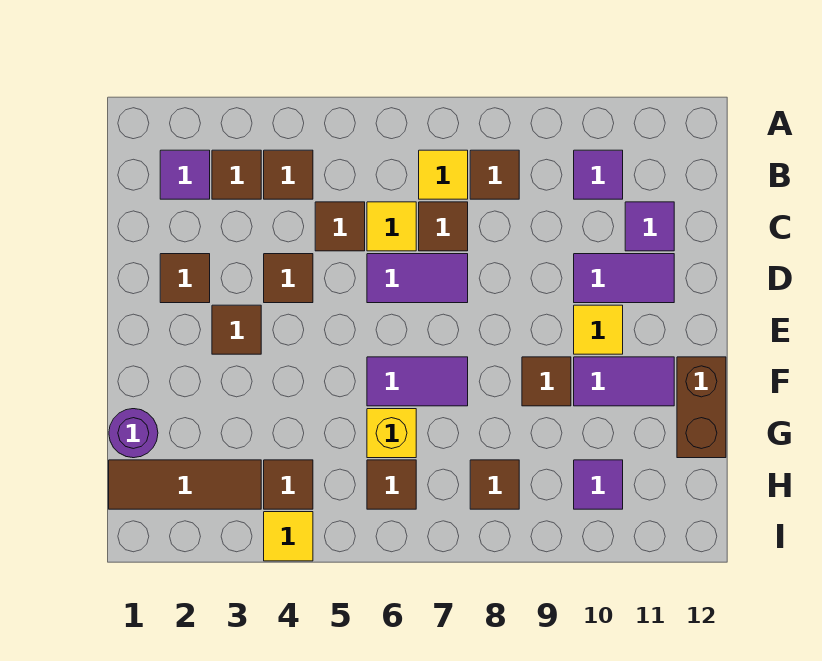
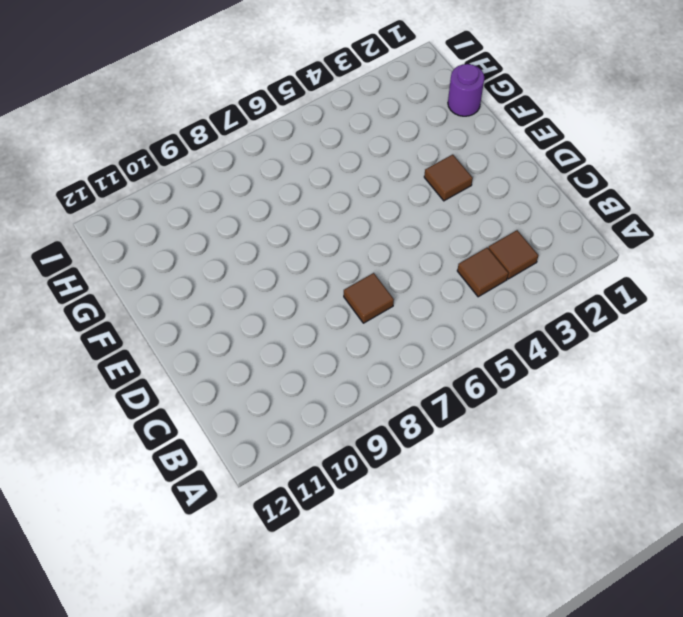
none -> purple 1x1 tile [160,150,210,199]
none -> yellow 1x1 tile [419,150,468,199]
none -> brown 1x1 tile [470,150,519,199]

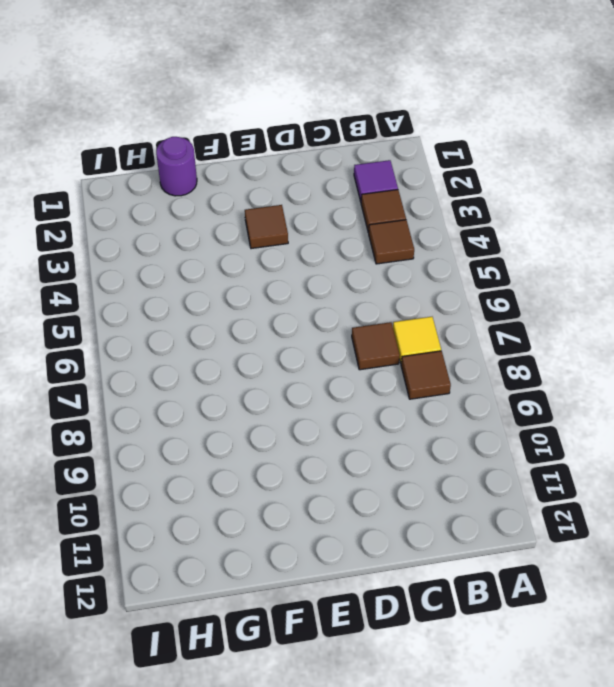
none -> purple 1x1 tile [574,150,623,199]
none -> brown 1x1 tile [315,202,365,251]
none -> yellow 1x1 tile [367,202,416,251]

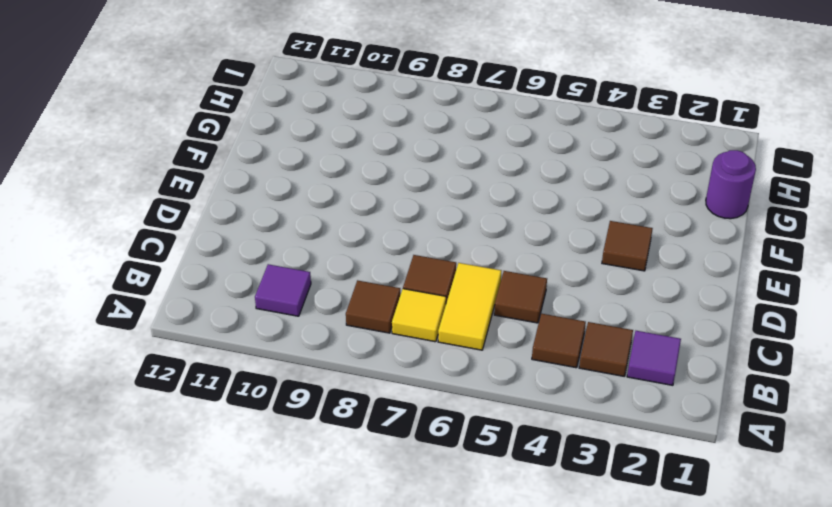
yellow 1x2 tile [438,263,501,350] -> yellow 1x1 tile [367,202,416,251]
none -> purple 1x1 tile [625,202,674,251]
none -> brown 1x1 tile [160,254,210,303]
none -> brown 1x1 tile [264,254,313,303]

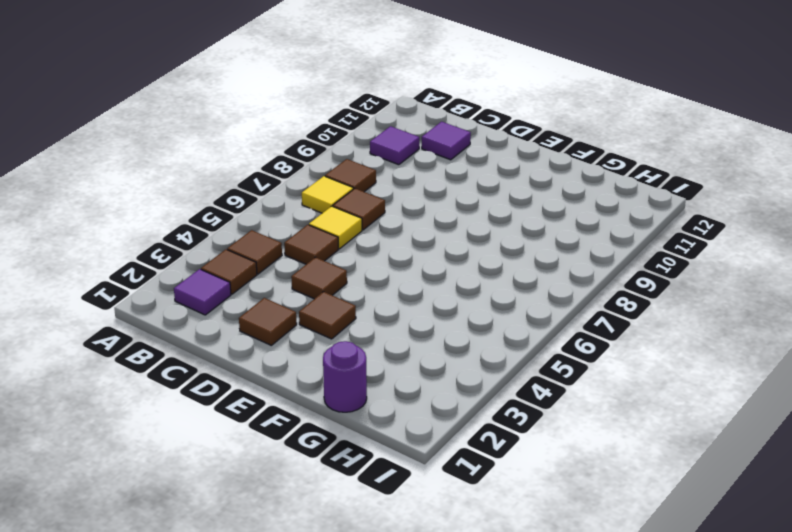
none -> purple 1x2 tile [367,254,468,303]
none -> purple 1x2 tile [574,254,674,303]
none -> yellow 1x1 tile [574,305,623,354]

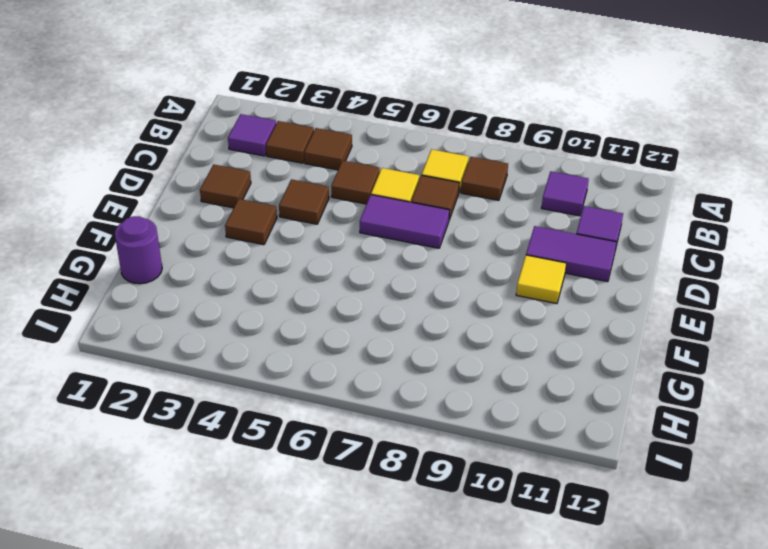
none -> purple 1x2 tile [367,357,468,406]
none -> brown 1x1 tile [522,357,571,406]
none -> purple 1x2 tile [574,357,674,406]

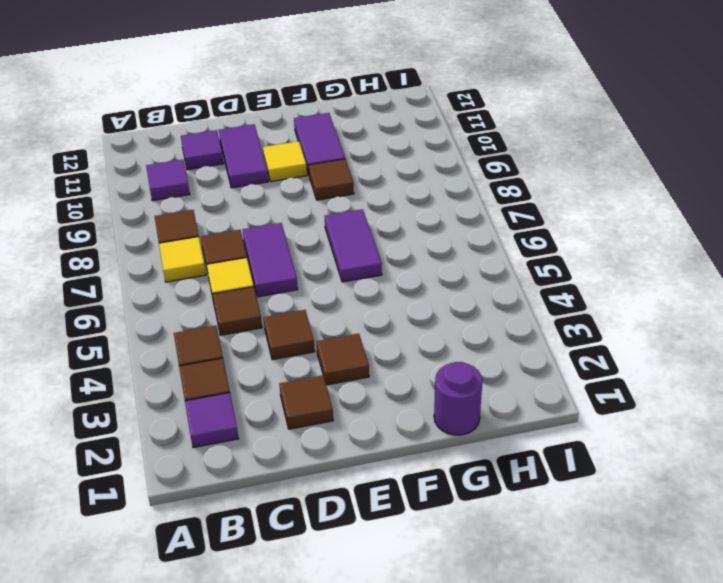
none -> brown 1x2 brick [677,357,726,458]
none -> yellow 1x1 brick [367,409,416,458]
none -> brown 1x3 tile [109,460,261,509]

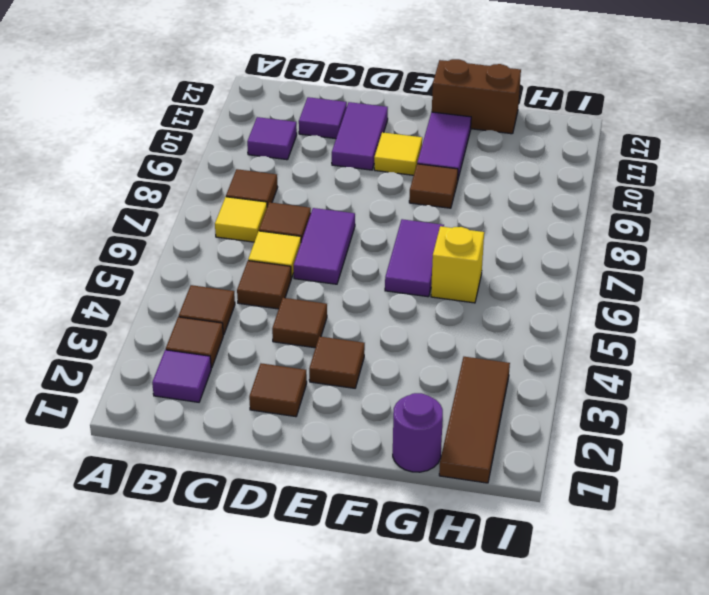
none -> brown 1x1 tile [264,460,313,509]
none -> brown 1x1 tile [367,460,416,509]
none -> brown 1x1 tile [470,460,519,509]

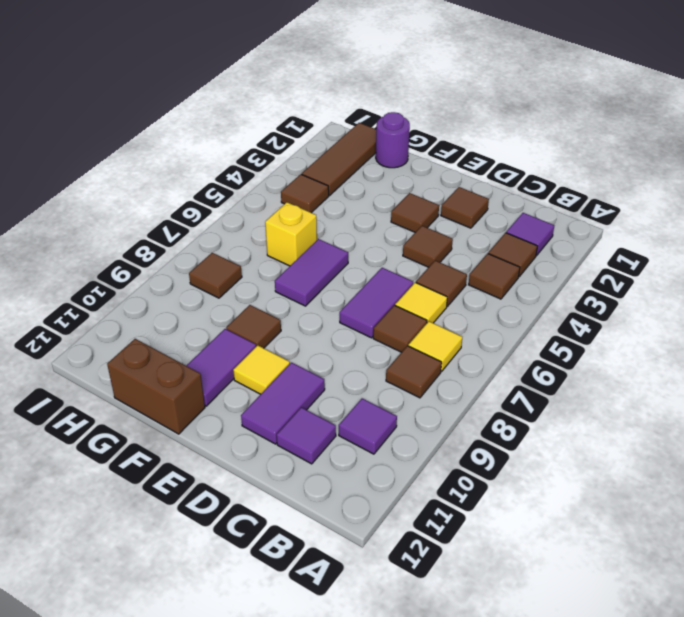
none -> brown 1x1 tile [367,460,416,509]
none -> purple 1x1 tile [574,460,623,509]
none -> yellow 1x1 tile [264,512,313,561]

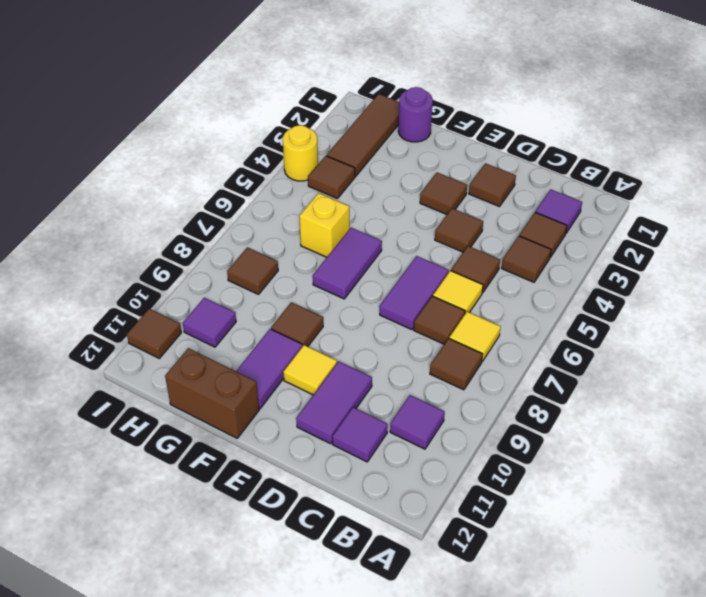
yellow 1x1 round brick [283,125,318,181] -> yellow 1x1 tile [264,512,313,561]
brown 1x1 tile [127,309,181,358] -> brown 1x1 tile moved to [367,460,416,509]

